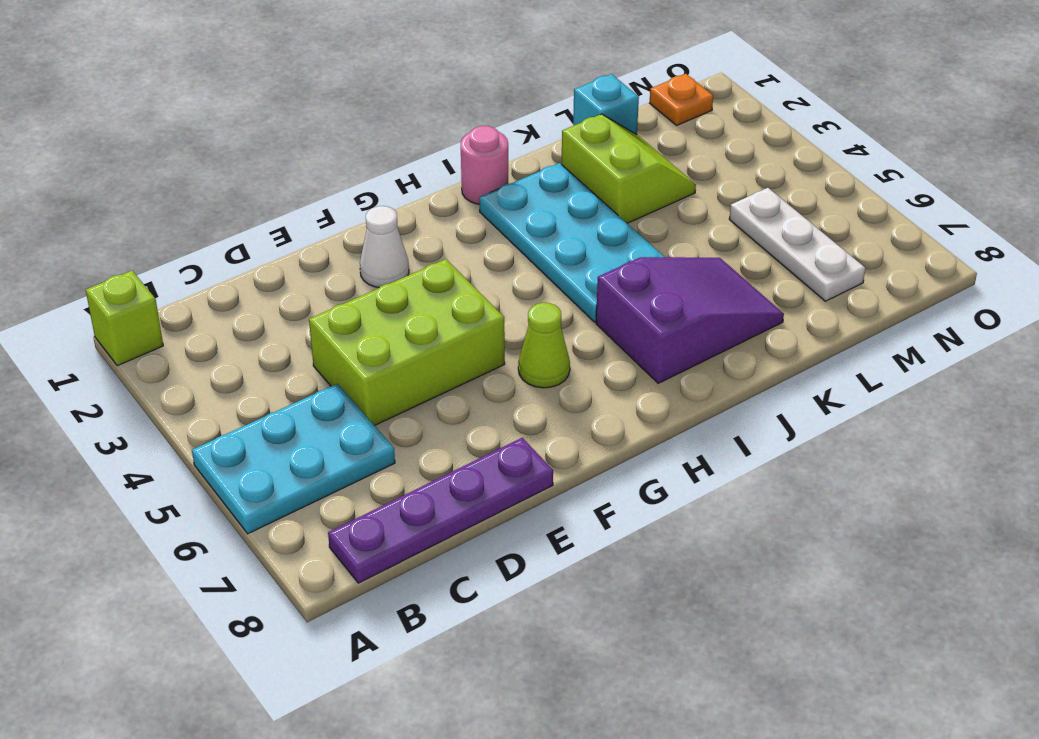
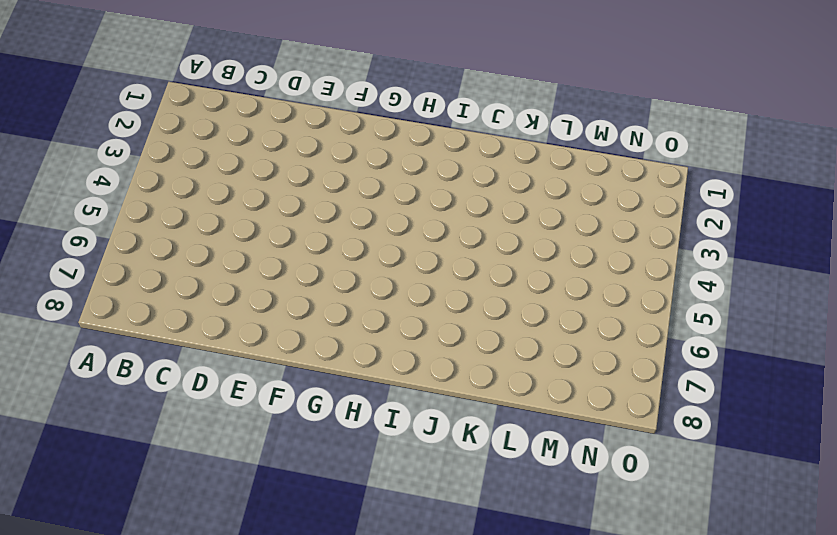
none -> lime 1x1 brick [86,271,163,366]
none -> cyan 2x3 plate [192,384,395,534]
none -> purple 1x4 plate [328,438,553,583]

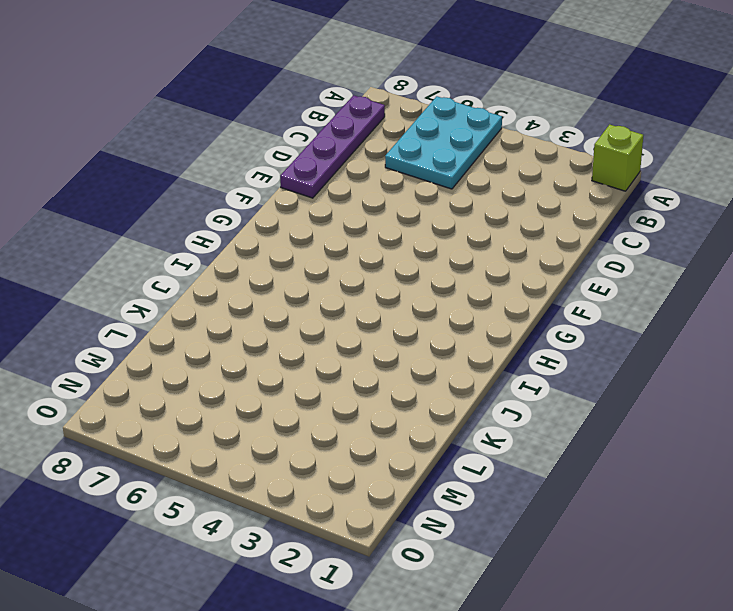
none -> lime 2x3 brick [309,259,505,426]
none -> white 1x1 cone [360,206,409,287]
none -> lime 1x1 cone [518,303,570,388]

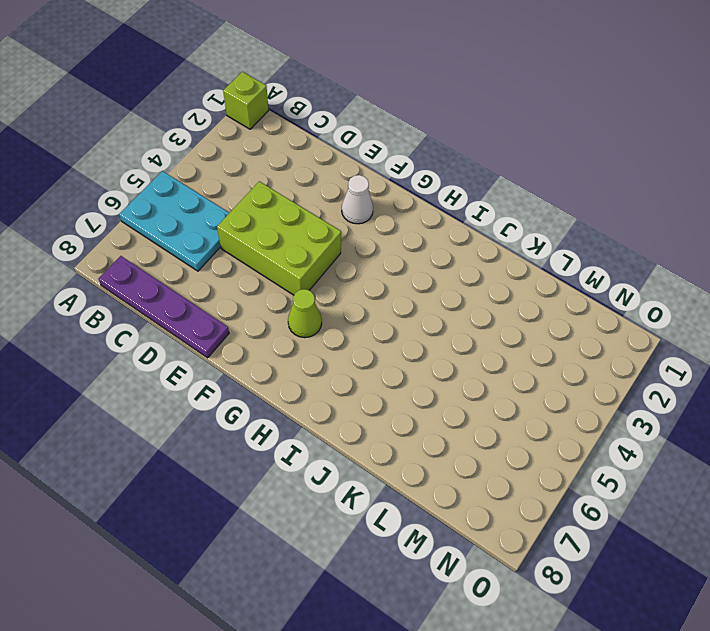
none -> pink 1x1 round brick [461,126,508,204]
none -> cyan 2x4 plate [479,163,664,322]
none -> purple 2x3 slope [596,257,784,383]

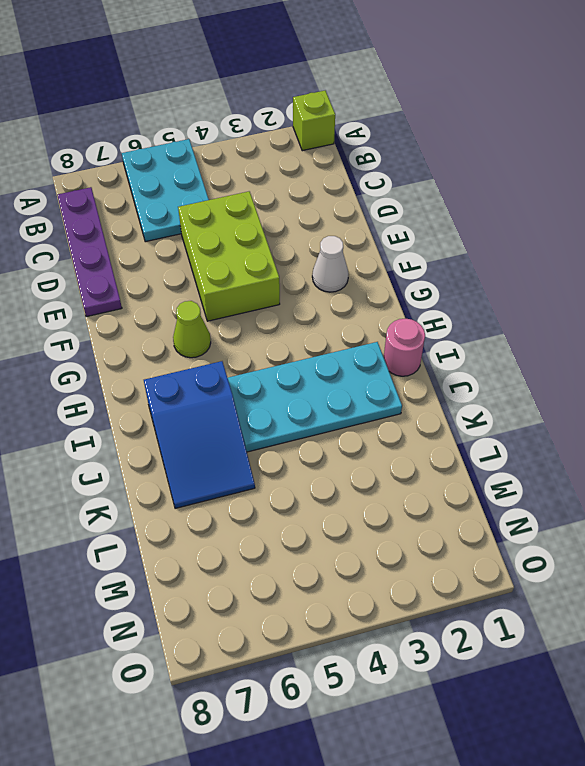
blue 2x3 slope [144,361,255,508] -> purple 2x3 slope [596,257,784,383]
none -> lime 2x2 slope [562,114,696,223]
none -> cyan 1x1 brick [573,74,639,135]
none -> white 1x3 plate [729,188,865,301]

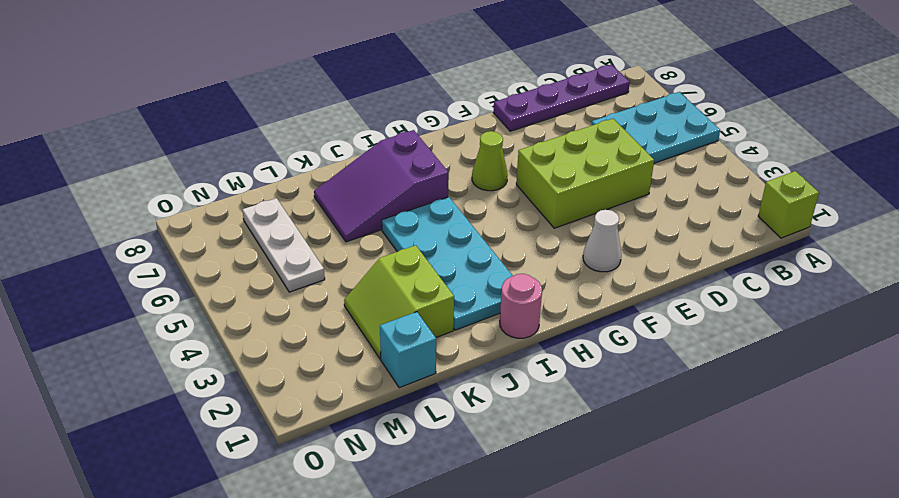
none -> orange 1x1 plate [650,74,713,125]

